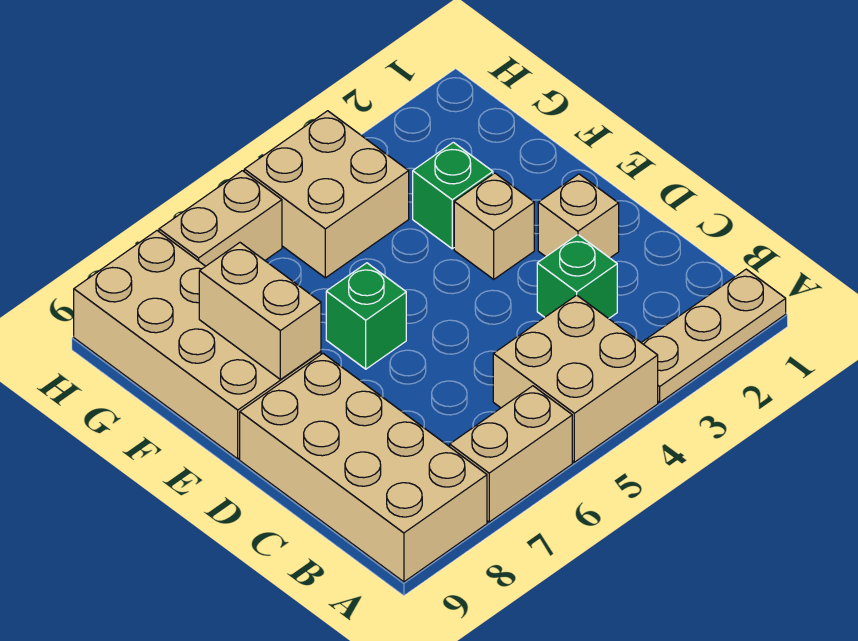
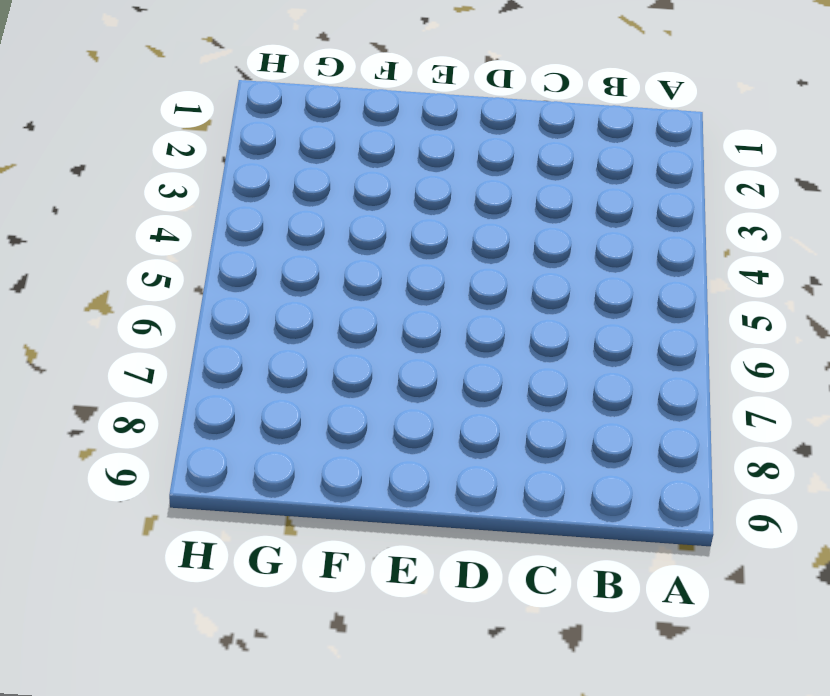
none -> tan 1x3 plate [641,269,786,402]
none -> tan 2x2 brick [493,295,658,462]
none -> tan 1x2 brick [450,386,572,522]

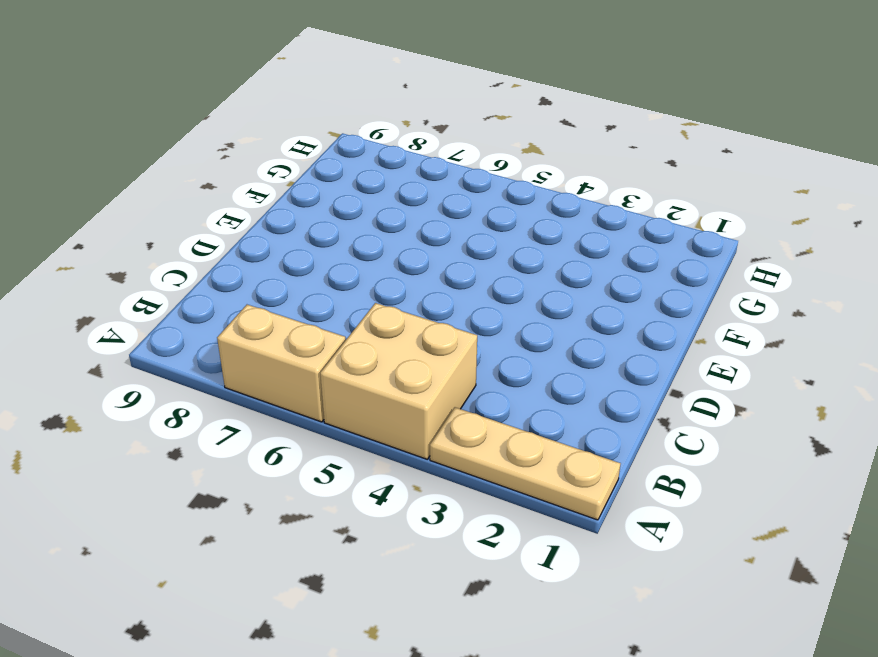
none -> tan 2x4 brick [240,354,487,582]
none -> green 1x1 brick [537,235,617,319]
none -> tan 1x1 brick [538,174,619,258]

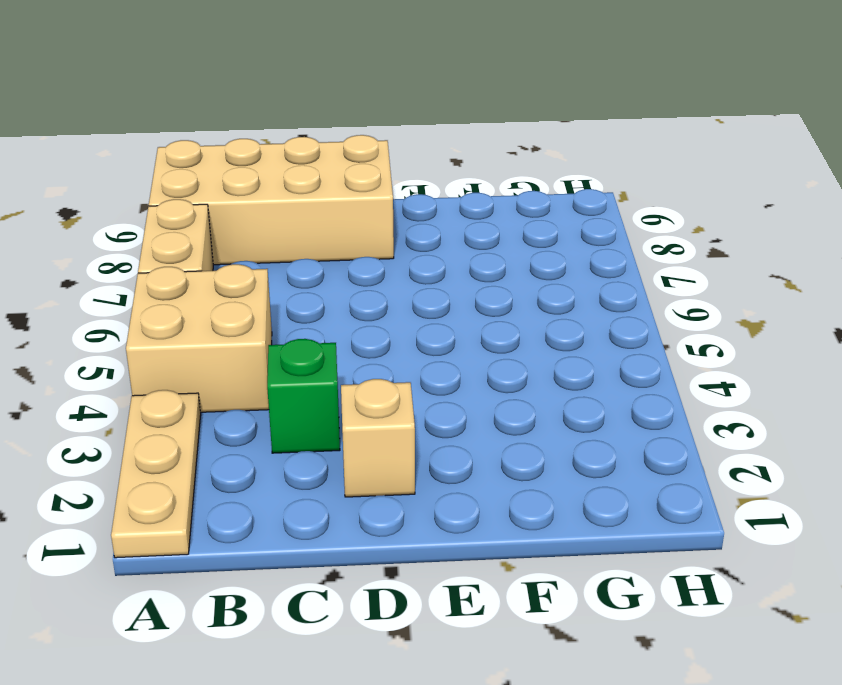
none -> tan 1x1 brick [454,173,534,279]
none -> green 1x1 brick [326,263,406,369]
none -> tan 2x4 brick [74,231,321,459]

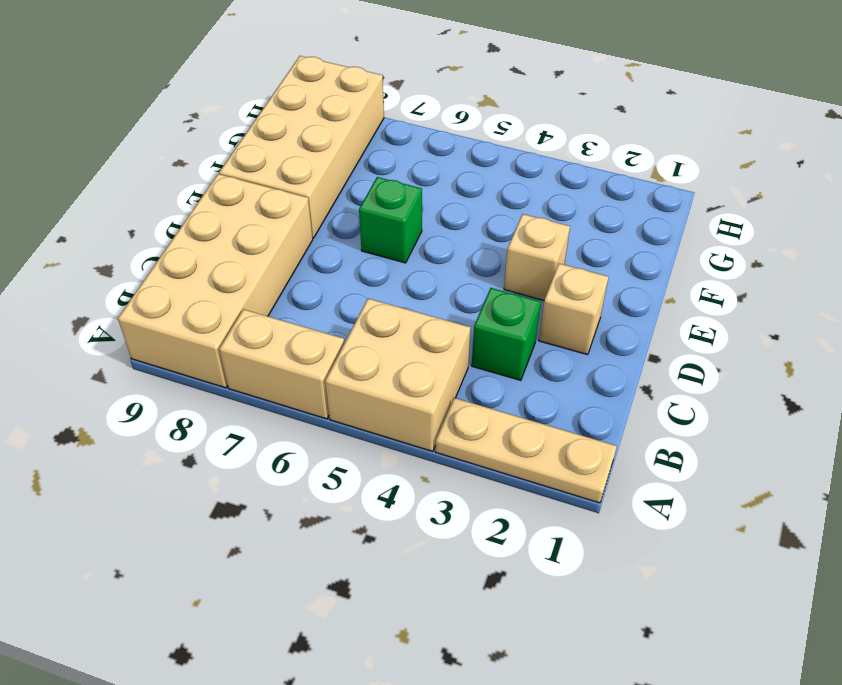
none -> green 1x1 brick [413,142,493,249]
none -> tan 2x2 brick [244,111,409,278]
none -> tan 1x2 brick [159,171,282,266]

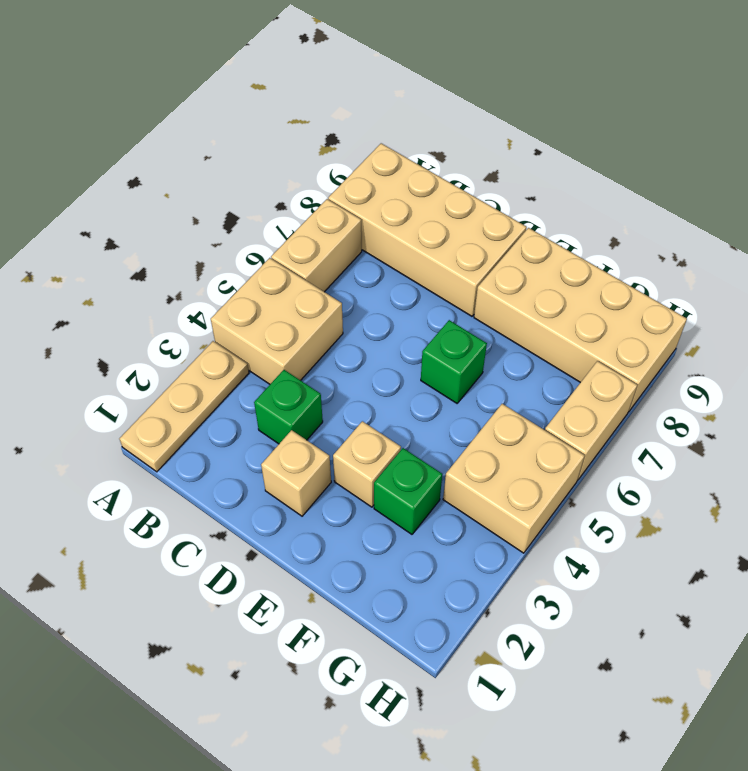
none -> tan 1x2 brick [199,243,321,380]

